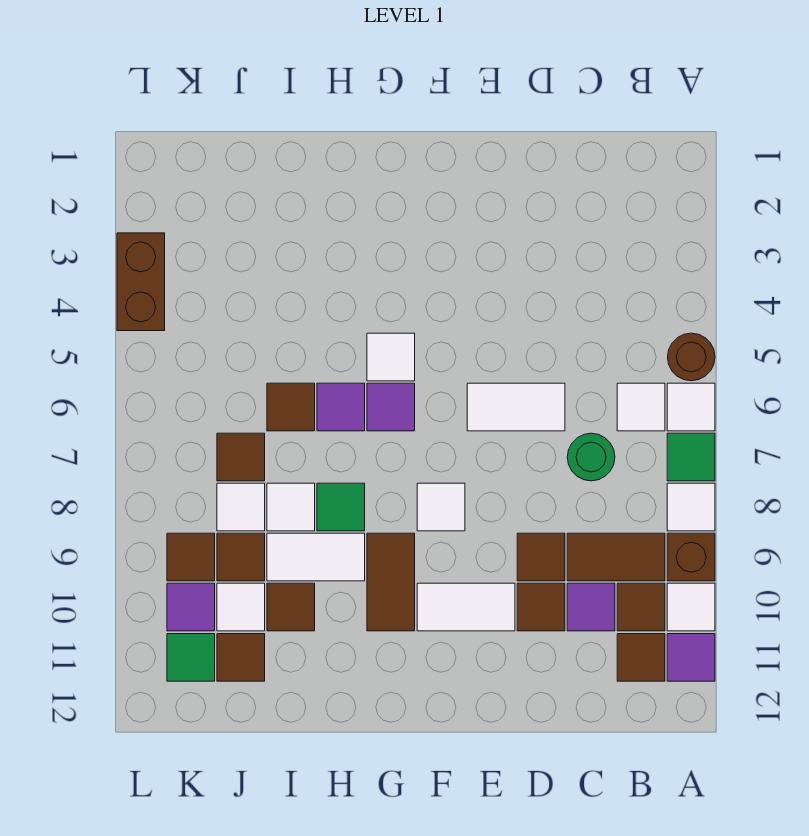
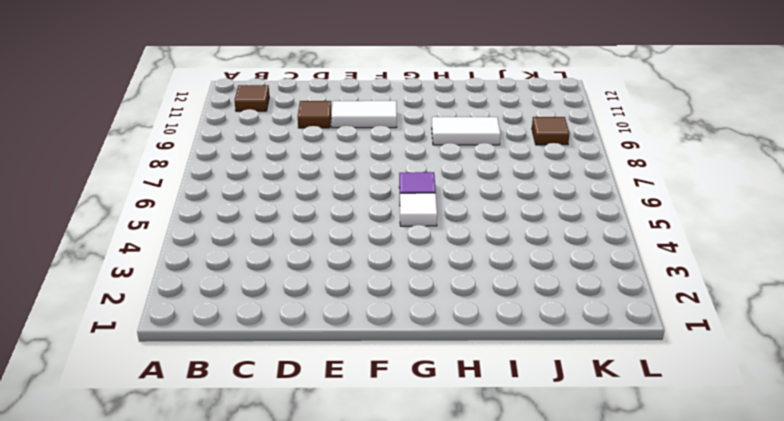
none -> brown 1x1 round brick [668,333,715,381]
none -> white 1x1 tile [667,383,715,431]
none -> green 1x1 tile [667,433,715,481]
none -> white 1x1 tile [667,483,715,531]

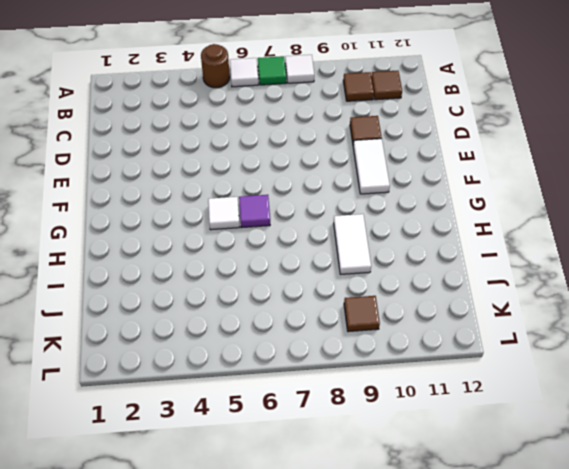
none -> brown 1x1 brick [667,533,715,581]
none -> white 1x1 tile [667,583,715,631]
none -> purple 1x1 tile [667,634,715,681]
none -> white 1x1 tile [617,383,665,431]

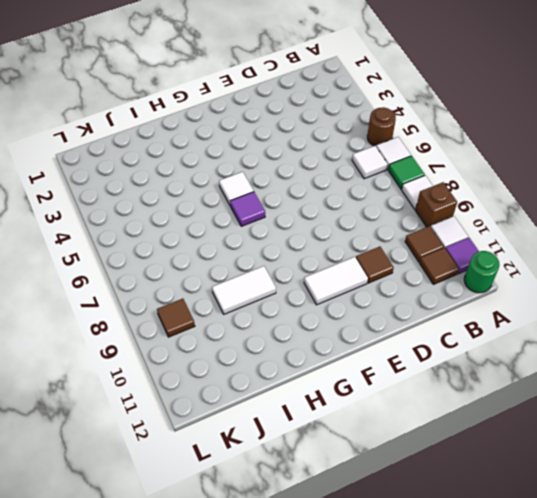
green 1x1 round brick [464,251,500,293] -> green 1x1 round brick moved to [567,433,615,481]
none -> brown 1x2 tile [567,533,665,581]
none -> purple 1x1 tile [567,583,615,631]
none -> white 1x2 tile [467,383,565,431]
none -> brown 1x1 tile [517,533,565,581]

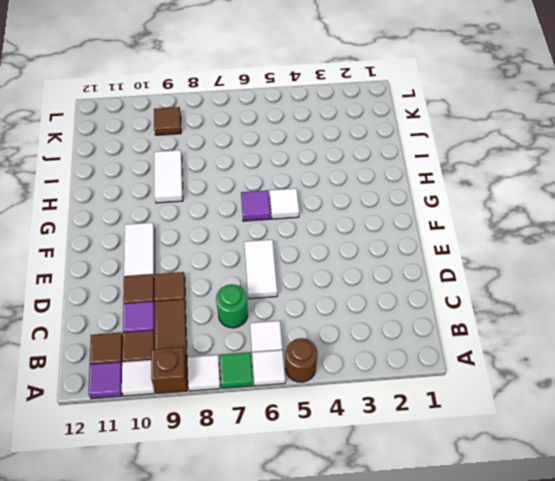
none -> white 1x1 tile [417,483,465,531]
none -> brown 1x2 tile [367,533,415,631]
none -> purple 1x1 tile [317,383,365,431]
none -> green 1x1 tile [317,483,365,531]

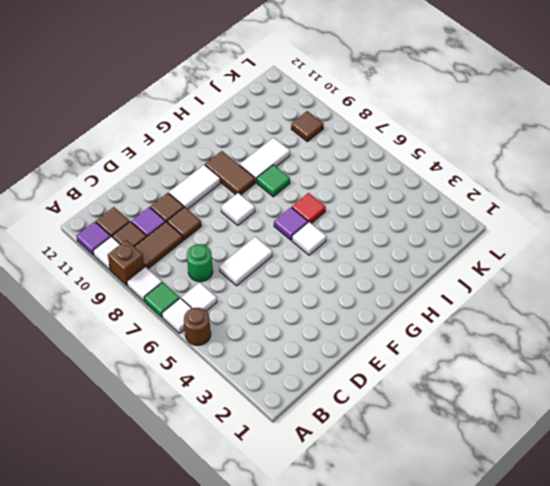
red 1x1 tile [292,193,326,224] -> purple 1x1 tile [317,383,365,431]
none -> brown 1x1 tile [267,383,315,431]
none -> white 1x1 tile [267,483,315,531]
none -> brown 1x1 tile [267,583,315,631]
none -> brown 1x1 tile [217,433,265,481]

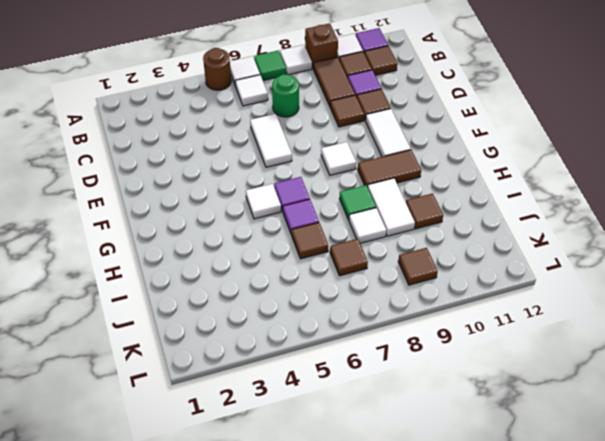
none -> white 1x1 tile [217,483,265,531]
none -> brown 1x1 tile [217,533,265,581]
none -> white 1x1 tile [217,583,265,631]
none -> brown 1x1 tile [217,634,265,681]

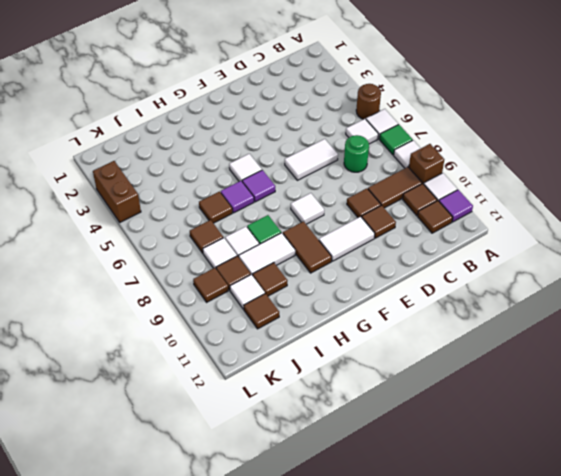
none -> purple 1x1 tile [567,583,615,631]
none -> purple 1x1 tile [167,583,215,631]
none -> green 1x1 tile [167,634,215,681]

